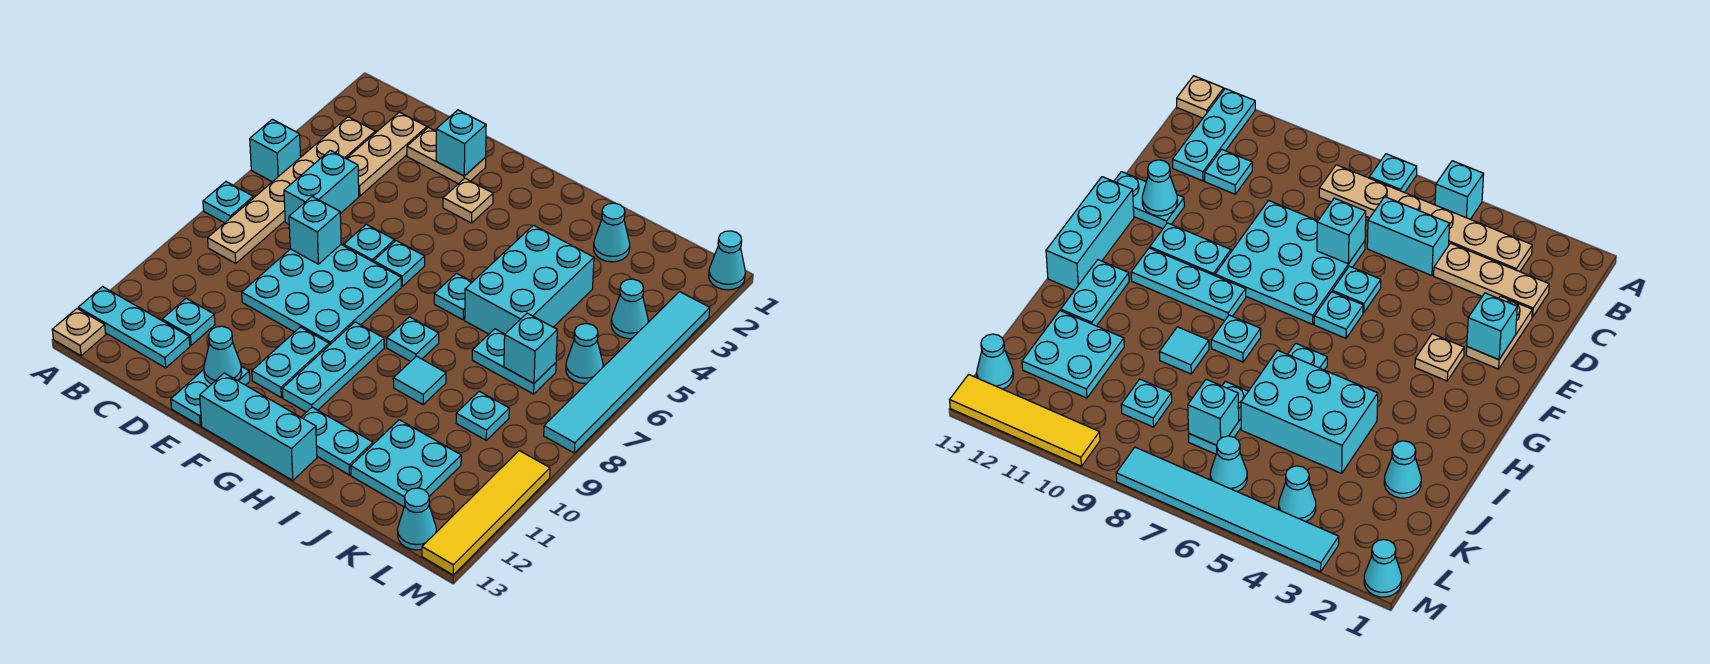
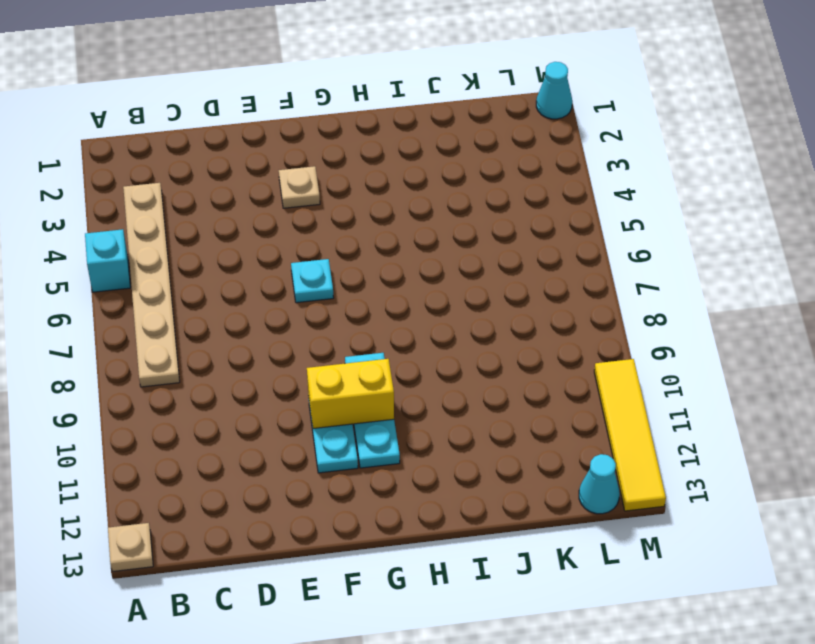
yellow 1x2 brick [307,359,394,429] -> none
none -> cyan 1x1 plate [203,182,253,223]
none -> cyan 1x3 plate [78,287,190,368]
none -> tan 1x3 plate [346,112,427,196]
none -> cyan 1x2 brick [284,150,359,224]

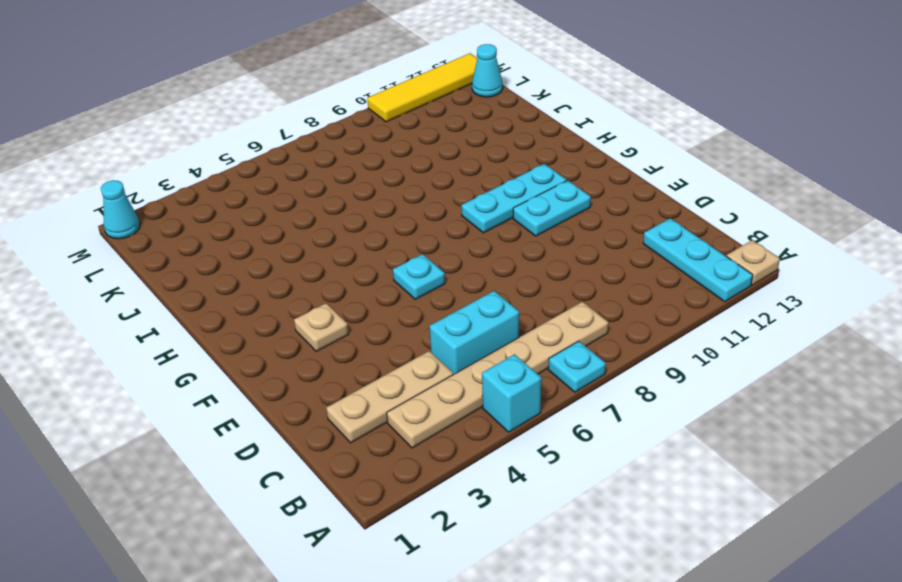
none -> cyan 1x1 plate [162,298,215,345]
none -> tan 1x2 plate [407,127,486,184]
none -> cyan 3x3 plate [242,245,401,345]
none -> cyan 1x1 plate [344,224,395,262]

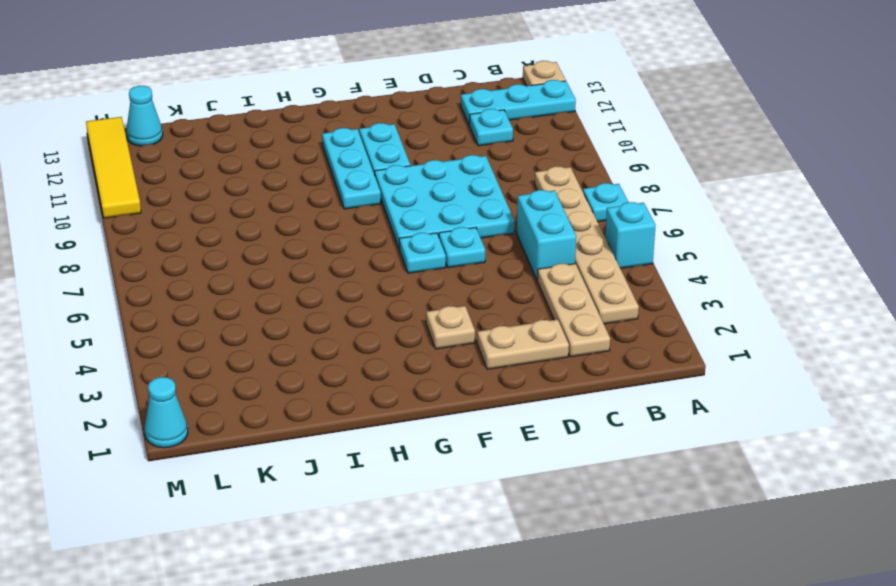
none -> cyan 1x2 plate [171,366,250,426]
none -> cyan 1x3 brick [200,373,317,481]
none -> cyan 1x1 plate [434,273,472,320]
none -> cyan 1x1 plate [387,317,439,362]

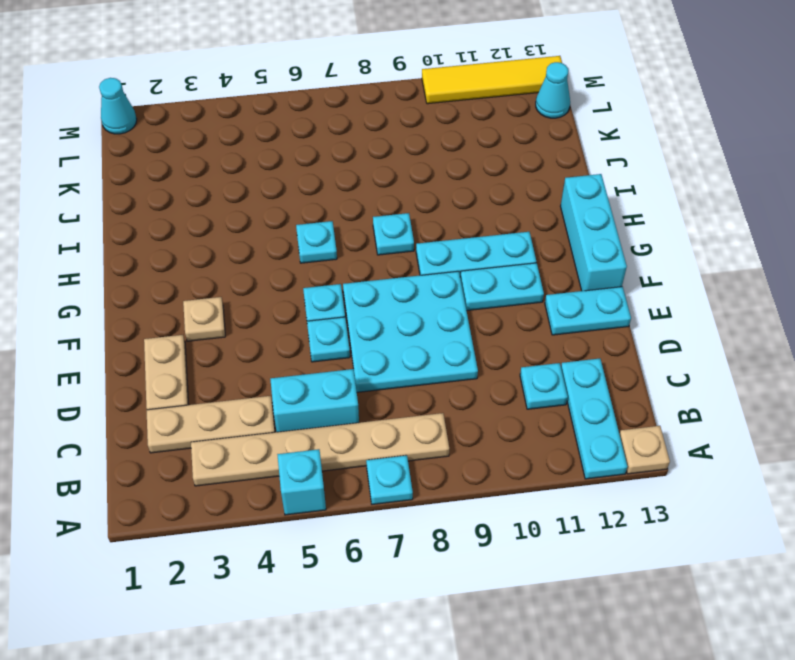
none -> cyan 1x2 plate [301,407,373,475]
none -> cyan 2x3 brick [465,225,594,334]
none -> cyan 1x1 tile [393,356,446,405]
none -> cyan 1x1 cone [593,203,630,262]

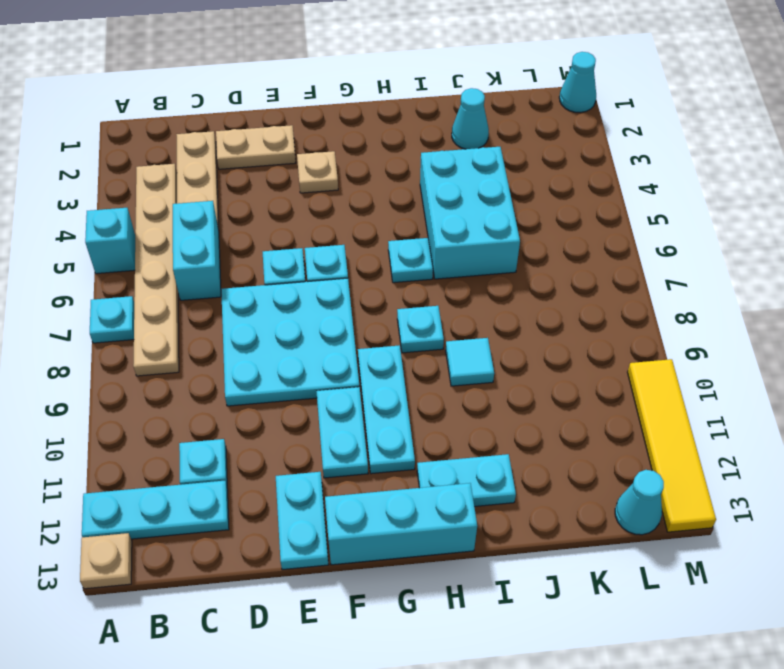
none -> cyan 1x2 plate [472,329,556,394]
none -> cyan 2x2 plate [351,420,461,507]
none -> cyan 1x1 plate [456,391,509,440]
none -> cyan 1x1 cone [611,279,648,339]

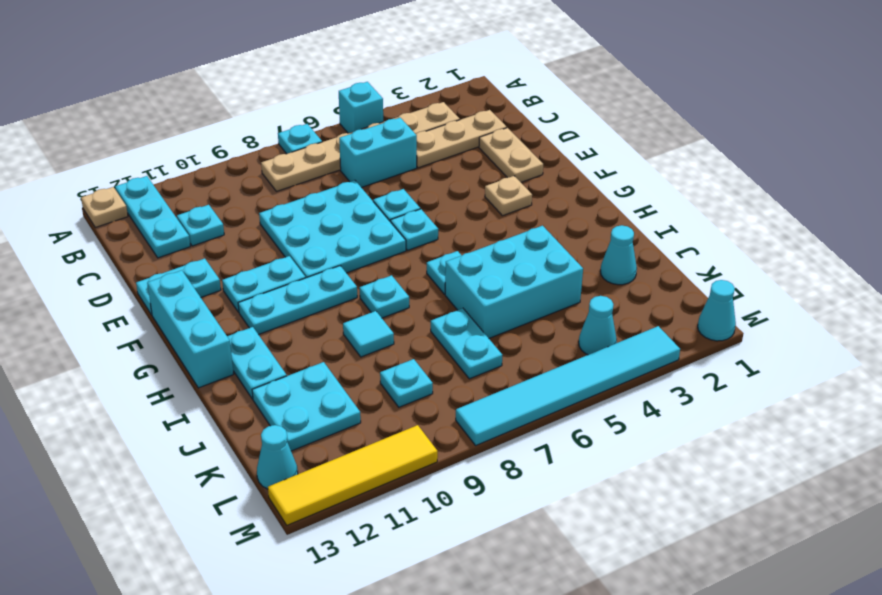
none -> cyan 1x1 cone [566,324,603,384]
none -> cyan 1x1 brick [289,197,341,264]
none -> cyan 1x1 brick [436,110,486,176]
none -> cyan 1x1 cone [204,326,242,384]

